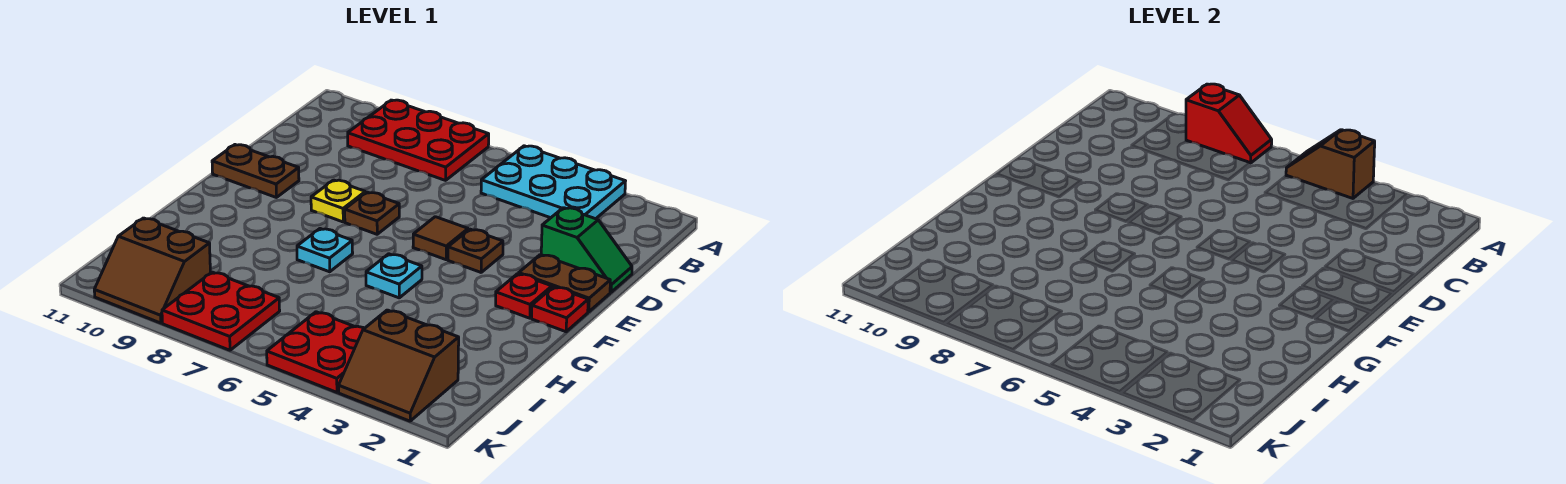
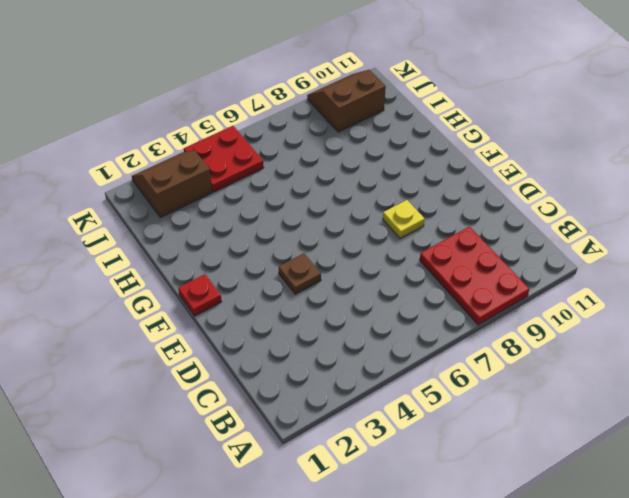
red 2x3 plate [420,227,529,325] -> red 2x3 plate turned to [348,100,489,180]
none -> cyan 2x3 plate [481,146,625,219]
none -> green 1x2 slope [541,208,632,292]
none -> brown 1x2 plate [519,255,610,312]

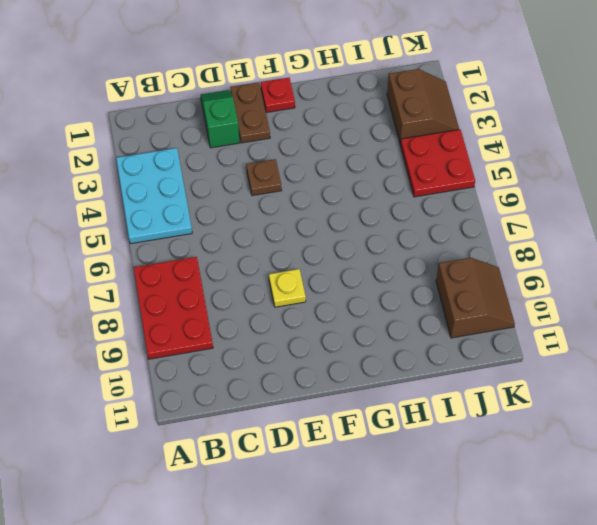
none -> brown 1x1 tile [413,217,468,260]
none -> brown 1x1 plate [345,192,399,234]
none -> brown 1x2 plate [212,145,299,197]

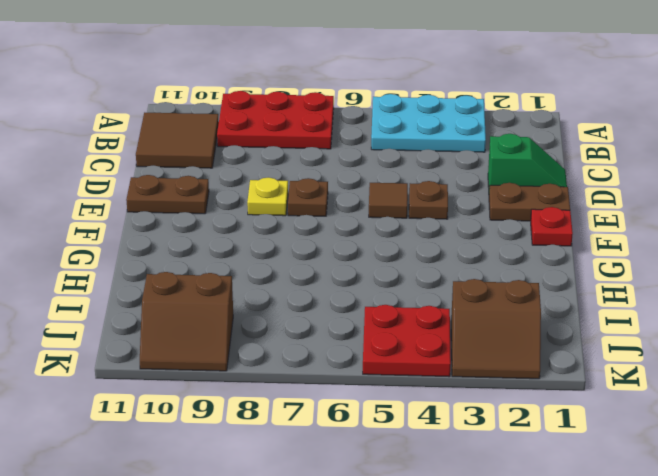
brown 2x2 tile [136,113,219,168] -> none
none -> red 1x1 plate [496,274,552,318]
none -> cyan 1x1 plate [366,254,422,298]
none -> cyan 1x1 plate [297,229,353,272]

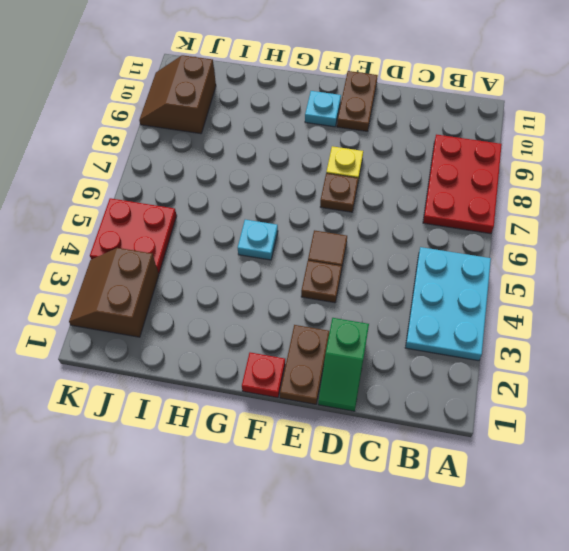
cyan 1x1 plate [305,91,341,127] -> cyan 1x1 plate moved to [297,229,353,272]
none -> red 1x1 plate [496,274,552,318]
none -> red 2x2 plate [162,272,280,350]
none -> brown 1x2 slope [1286,130,1375,198]

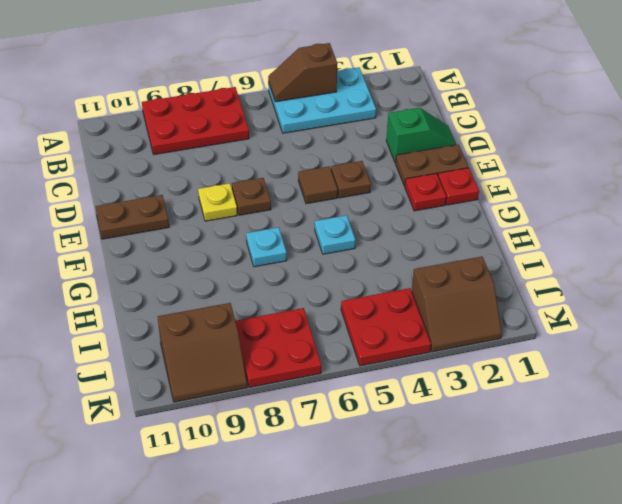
none -> red 1x2 slope [1186,84,1272,163]

